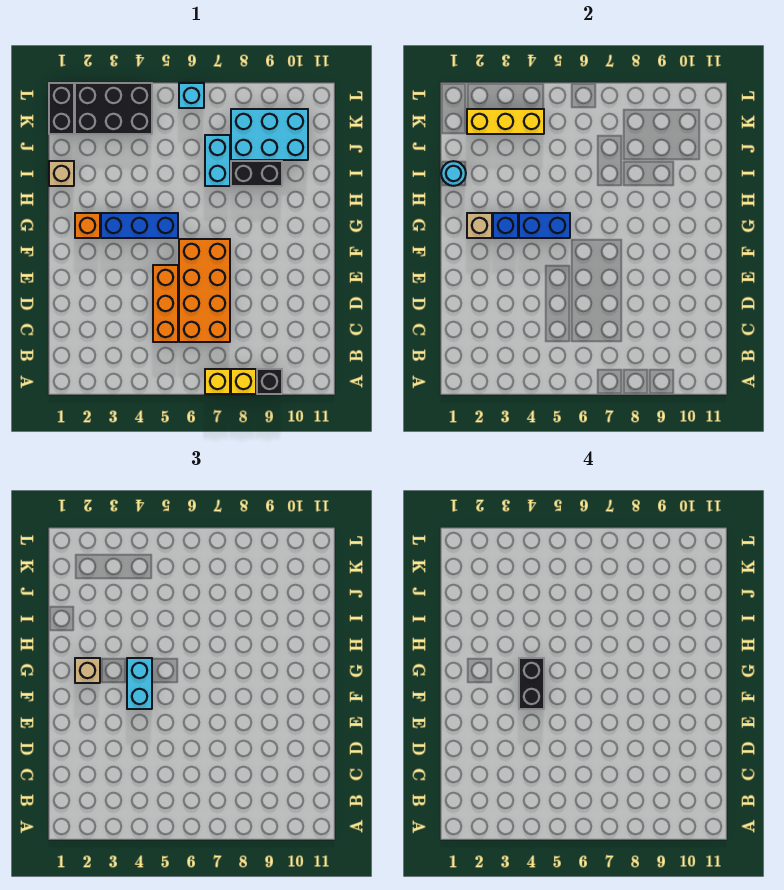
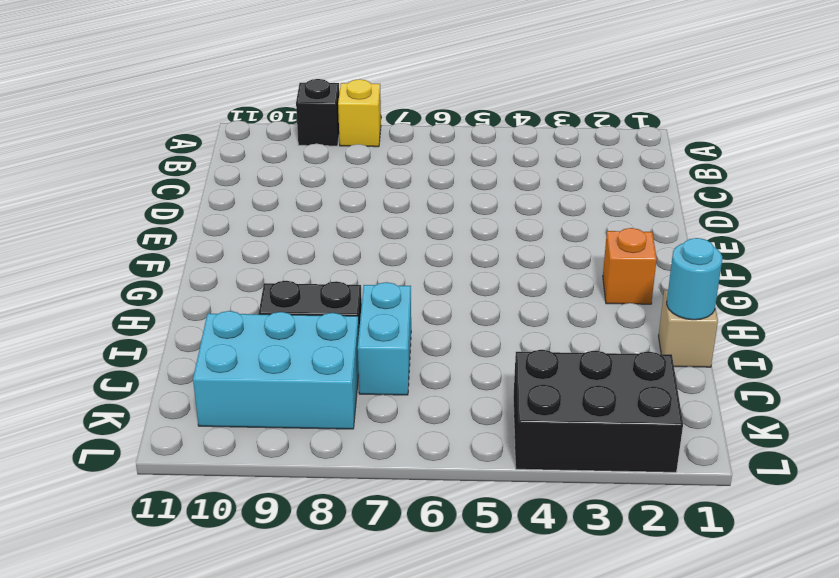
none -> yellow 1x1 brick [205,369,230,394]
none -> orange 1x3 brick [153,265,178,342]
none -> orange 2x4 brick [179,239,230,342]

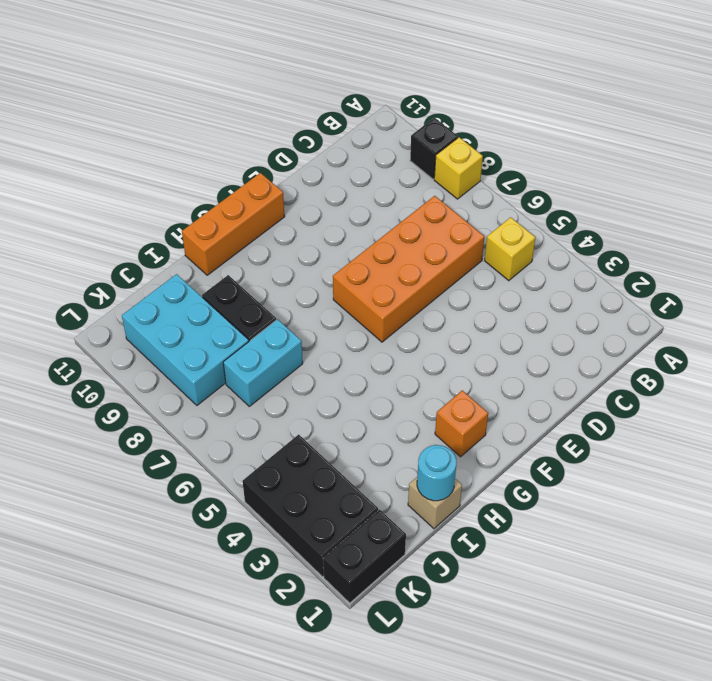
yellow 1x1 brick [484,217,535,281] -> yellow 1x1 brick moved to [205,369,230,394]
orange 1x3 brick [182,173,285,275] -> orange 1x3 brick moved to [153,265,178,342]
none -> blue 1x3 brick [101,213,178,238]
none -> cyan 1x1 brick [179,83,204,108]
none -> tan 1x1 brick [467,213,492,238]

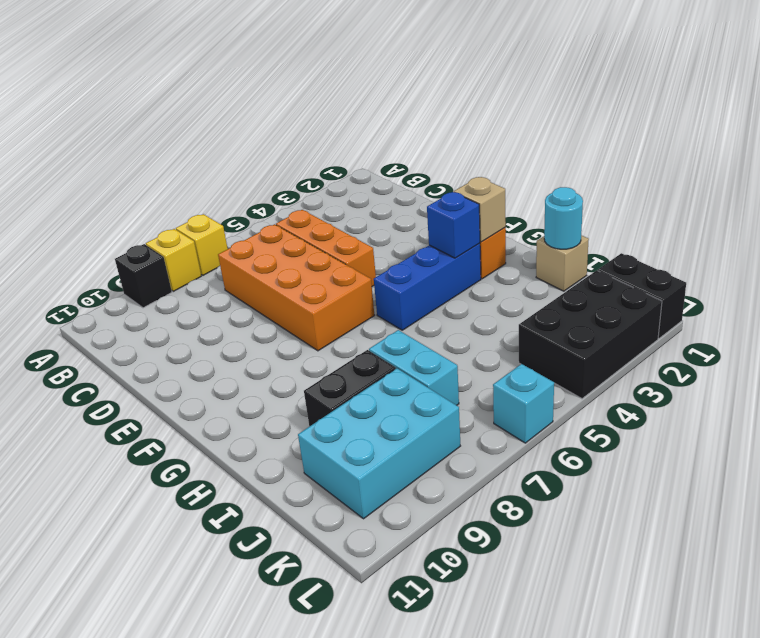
none -> blue 1x2 brick [519,213,570,238]
none -> yellow 1x3 brick [467,109,544,134]
none -> cyan 1x2 brick [127,658,152,709]

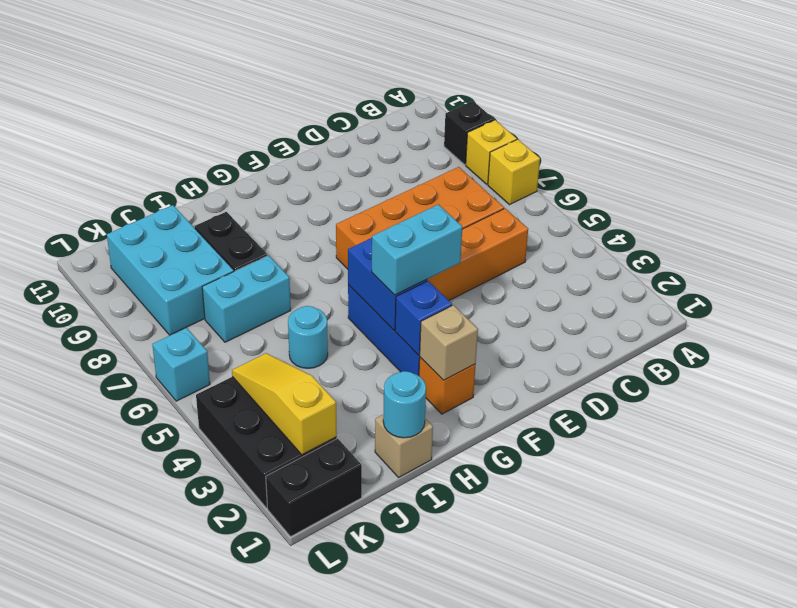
cyan 1x1 round brick [288,306,328,368] -> none
yellow 1x3 slope [232,353,337,455] -> yellow 1x3 brick [467,109,544,134]
none -> tan 1x1 brick [75,658,100,683]
none -> black 1x2 brick [519,658,544,709]

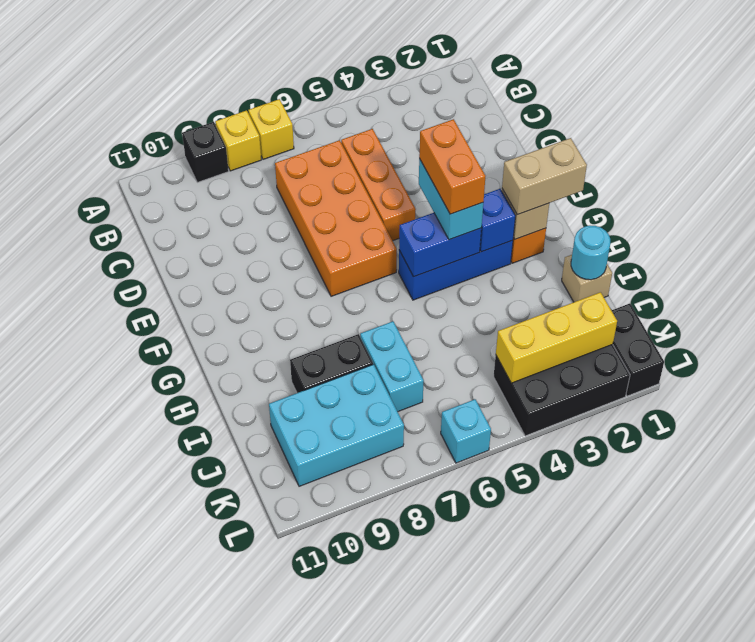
orange 1x2 brick [419,119,485,214] -> black 1x2 brick [519,658,544,709]
tan 1x2 brick [502,138,587,215] -> tan 1x1 brick [75,658,100,683]

